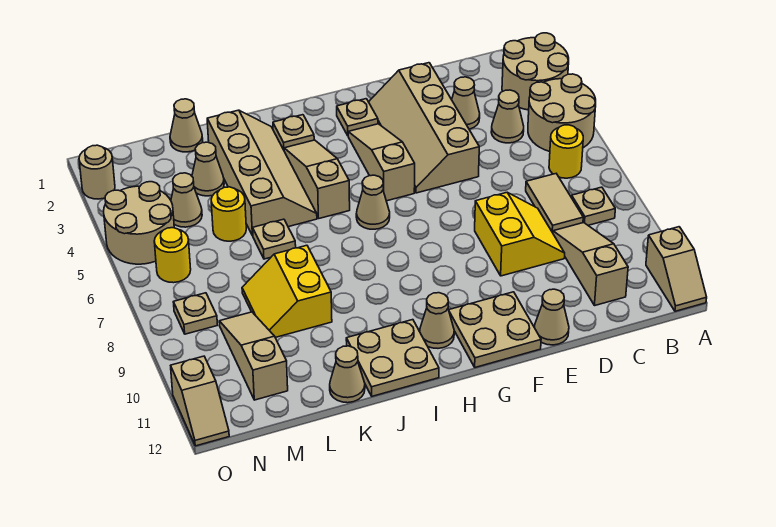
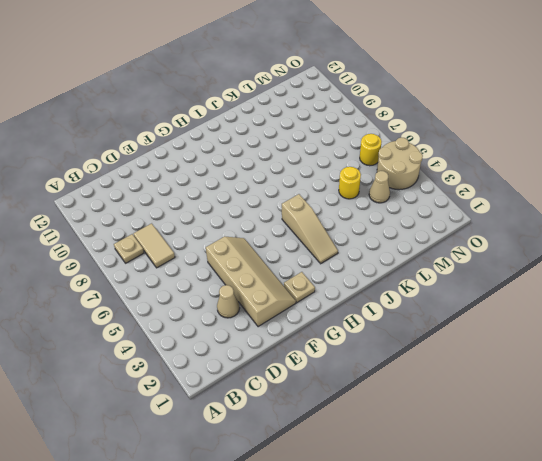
none -> tan 2x2 round brick [502,33,569,110]
none -> tan 2x2 round brick [528,74,596,151]
none -> tan 1x2 slope [646,227,707,311]
none -> yellow 1x1 round brick [549,125,583,178]

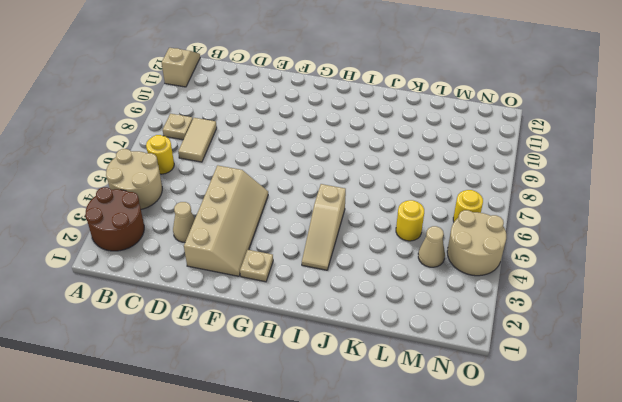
brown 2x2 round brick [85,187,144,251] -> tan 2x2 round brick [502,33,569,110]
none -> tan 1x1 cone [491,90,524,143]
none -> tan 1x3 slope [553,223,628,306]
none -> yellow 2x2 slope [475,193,565,276]
none -> tan 1x1 cone [535,289,569,345]

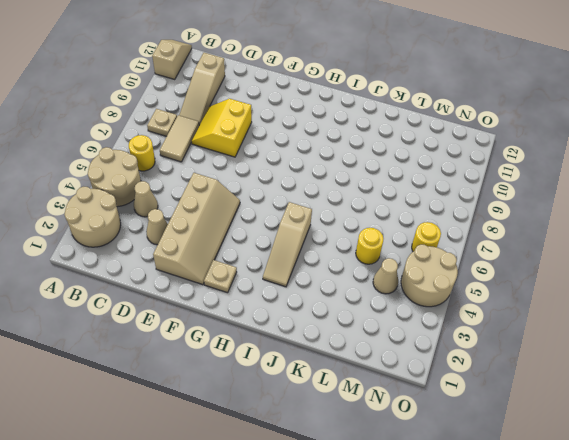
none -> tan 1x1 cone [535,289,569,345]
none -> tan 2x2 plate [449,292,541,367]
none -> tan 1x3 slope [348,124,415,201]
none -> tan 1x1 cone [356,175,390,229]

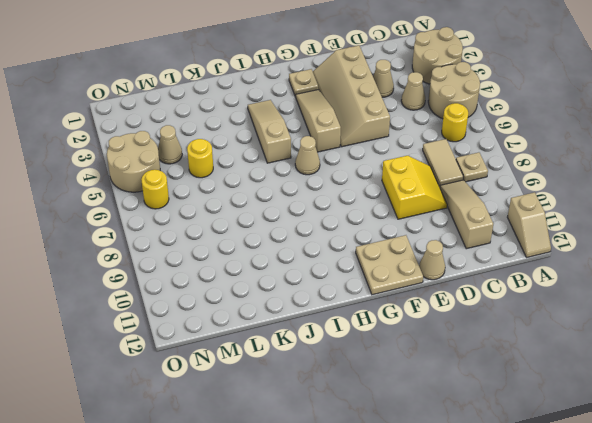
none -> tan 1x1 cone [420,293,454,348]
none -> tan 1x1 plate [273,115,314,150]
none -> tan 2x2 plate [346,320,439,396]
none -> tan 2x4 slope [207,110,317,236]

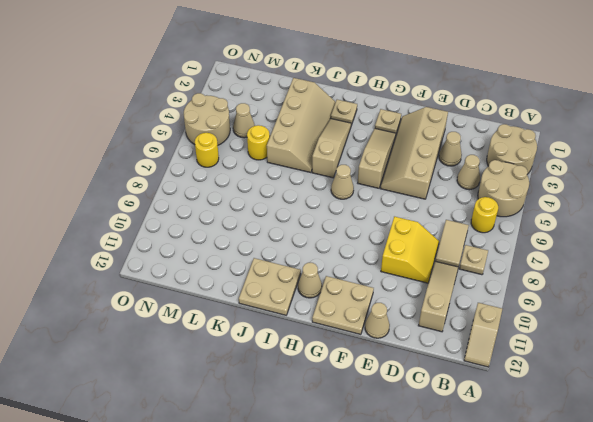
none -> tan 1x1 plate [253,219,296,259]
none -> yellow 2x2 slope [242,245,332,338]
none -> tan 1x1 cone [330,346,365,403]
none -> tan 1x1 cone [170,99,203,152]

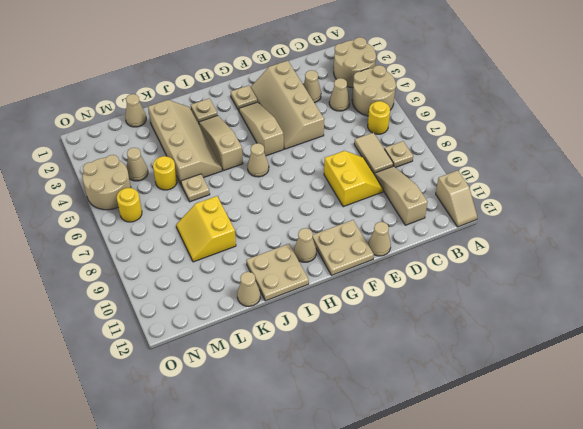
none -> tan 1x1 cone [192,142,224,196]
none -> tan 1x3 slope [219,312,288,400]
none -> tan 1x1 plate [173,293,217,334]
none -> tan 1x1 round brick [79,145,115,199]

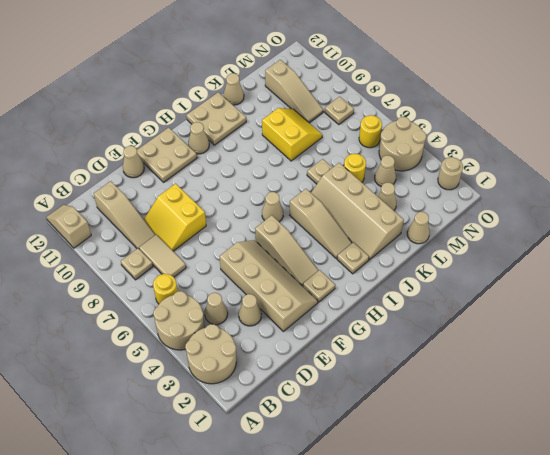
none -> tan 1x2 slope [171,356,229,446]

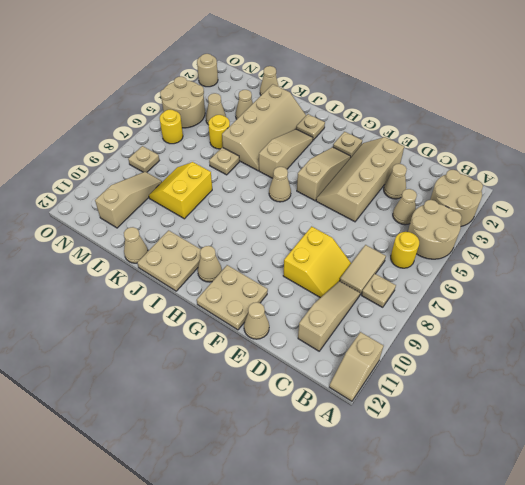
none -> tan 1x2 slope [171,356,229,446]

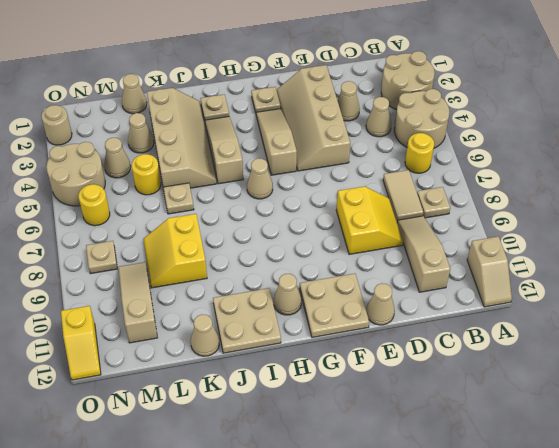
yellow 1x2 slope [61,306,101,380] -> tan 1x2 slope [171,356,229,446]

